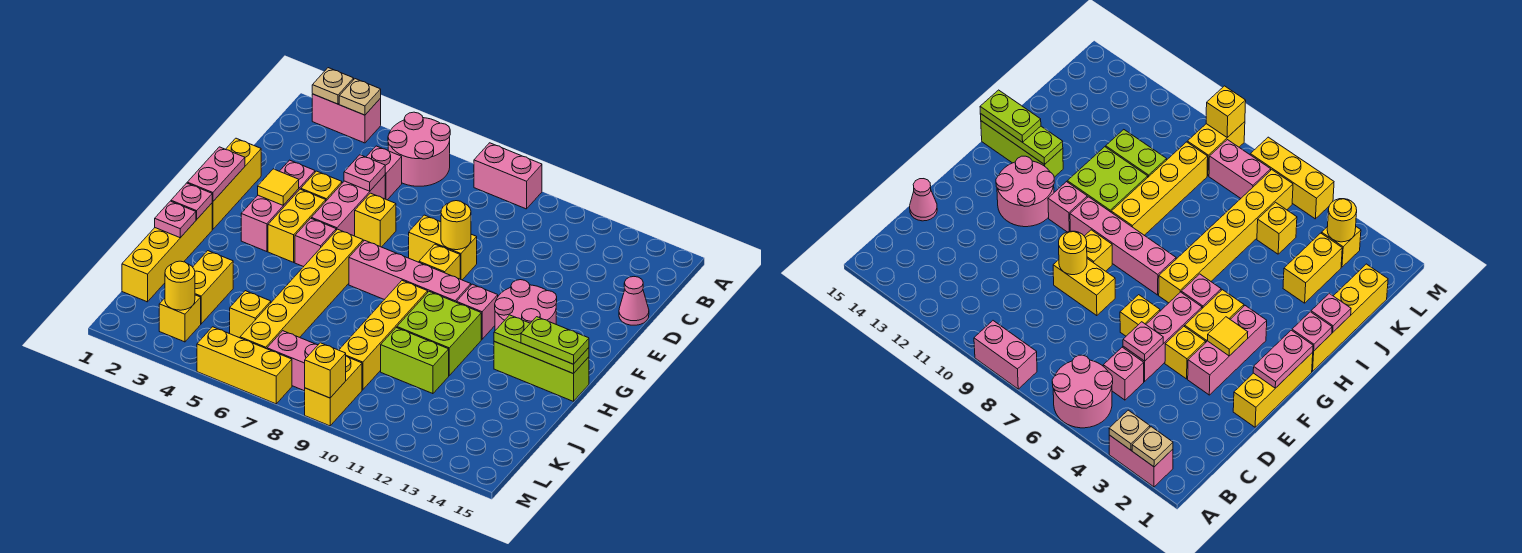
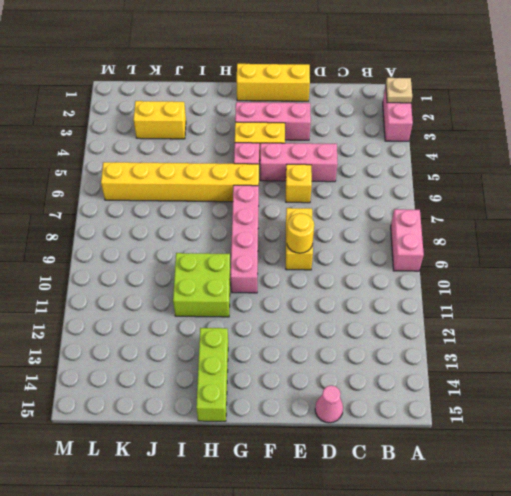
none -> pink 2x2 round brick [388,112,450,186]
none -> pink 1x1 brick [366,146,402,200]
none -> yellow 1x1 brick [301,171,342,201]
none -> yellow 1x1 brick [419,244,460,279]

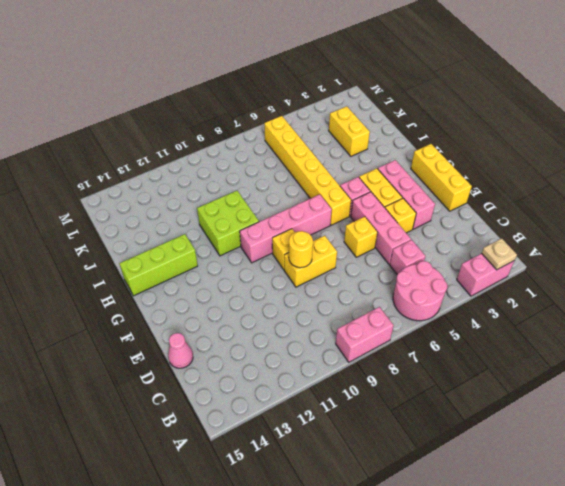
none -> pink 2x2 round brick [495,280,557,330]
none -> pink 1x1 brick [457,284,498,339]
none -> yellow 1x4 brick [122,203,212,302]
none -> yellow 1x4 brick [339,281,428,390]

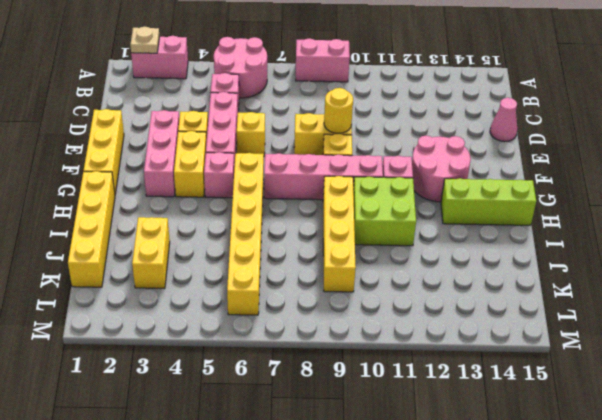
none -> lime 1x2 brick [381,328,449,394]
none -> yellow 1x1 brick [230,291,271,338]
none -> yellow 1x1 brick [159,295,201,342]
none -> pink 1x2 brick [267,331,318,391]

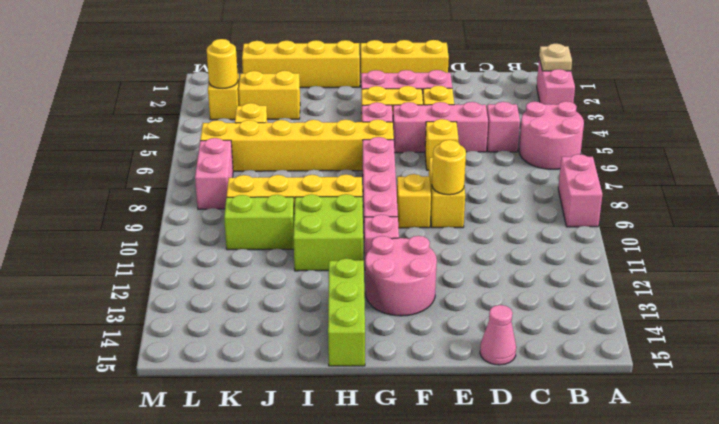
lime 1x2 brick [224,195,294,250] -> lime 1x2 brick turned to [381,328,449,394]
none -> yellow 1x2 brick [305,356,362,426]
none -> yellow 1x3 brick [197,327,292,404]
none -> tan 1x1 plate [339,79,381,115]
none -> pink 1x1 plate [344,155,385,191]

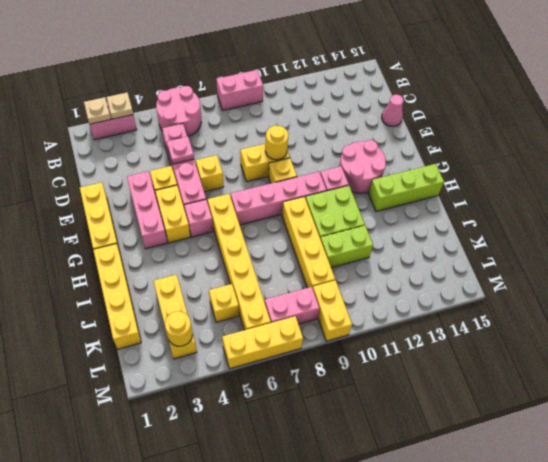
none -> pink 1x2 plate [187,147,245,202]
none -> yellow 1x1 tile [258,169,299,205]
none -> pink 1x1 plate [171,183,212,220]
none -> lime 1x3 plate [494,315,589,374]

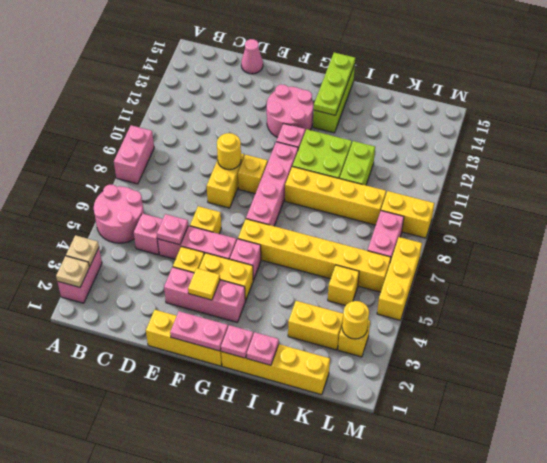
none -> yellow 1x1 brick [305,343,346,398]
none -> lime 1x2 plate [521,317,589,364]

